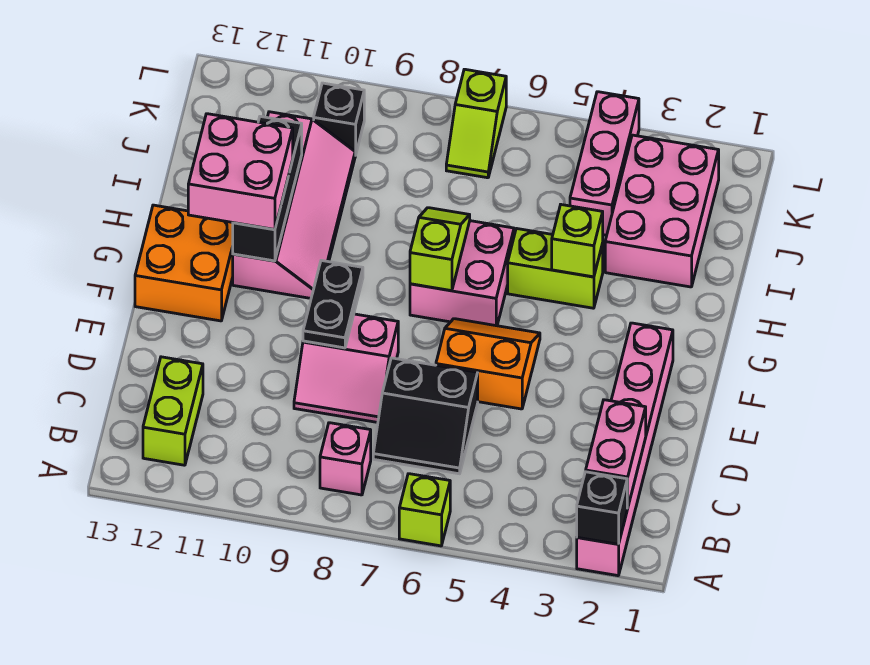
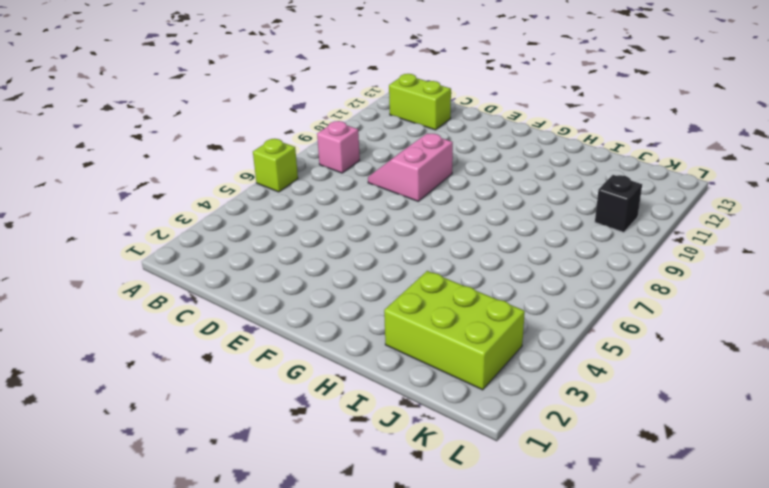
lime 2x3 brick [384,271,525,390] -> pink 2x3 brick [605,135,719,287]
none -> pink 1x6 brick [577,323,673,576]
none -> black 2x2 slope [373,358,478,474]
none -> orange 2x2 slope [436,319,540,409]

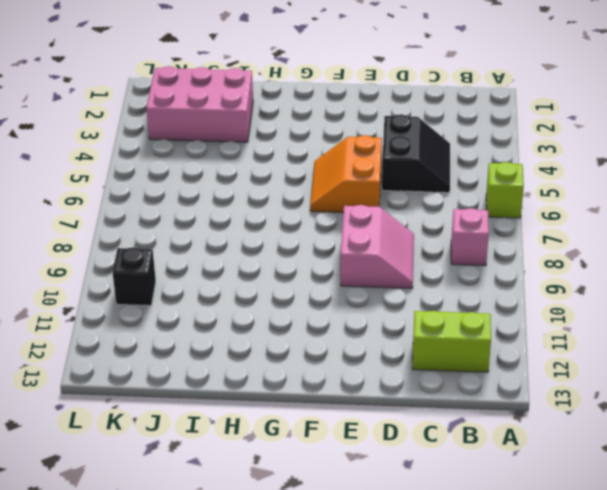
black 2x2 slope [382,114,450,193] -> black 2x2 slope moved to [373,358,478,474]
none -> pink 1x6 brick [577,323,673,576]
none -> orange 2x2 brick [135,205,233,321]
none -> pink 2x2 brick [410,221,514,326]

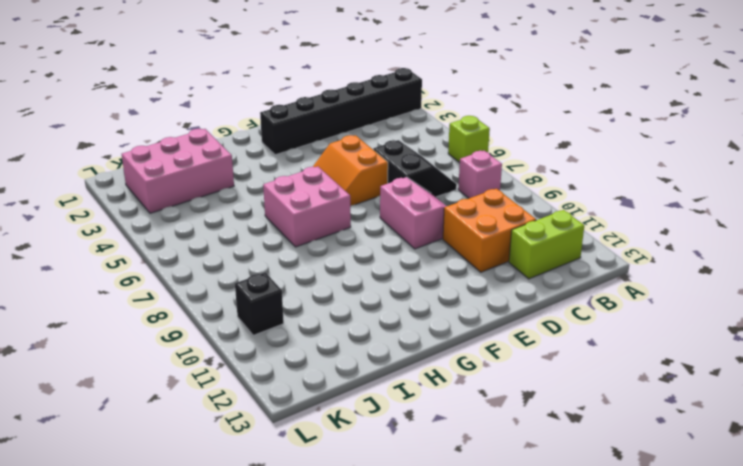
black 1x6 brick [260,68,422,155] -> pink 1x6 brick [577,323,673,576]
orange 2x2 brick [443,189,536,272] -> orange 2x2 brick moved to [135,205,233,321]
none -> pink 2x4 slope [233,112,355,298]
none -> lime 1x2 brick [508,229,603,308]
none -> pink 1x3 brick [570,92,639,235]

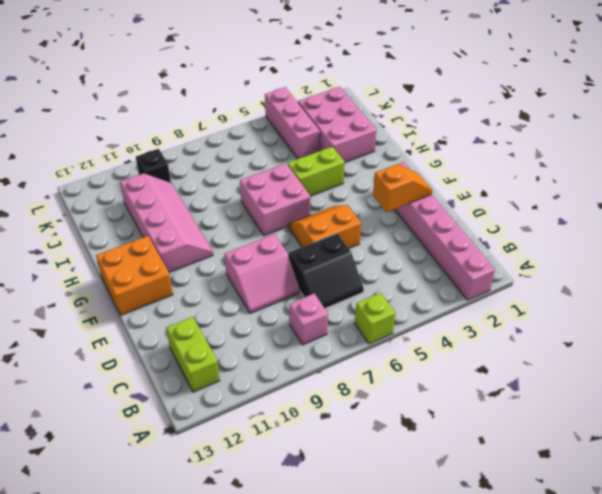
orange 1x2 slope [373,164,432,212] -> none
none -> lime 1x2 slope [446,69,506,178]
none -> black 1x1 brick [577,472,627,544]
none -> pink 1x2 brick [586,400,646,508]

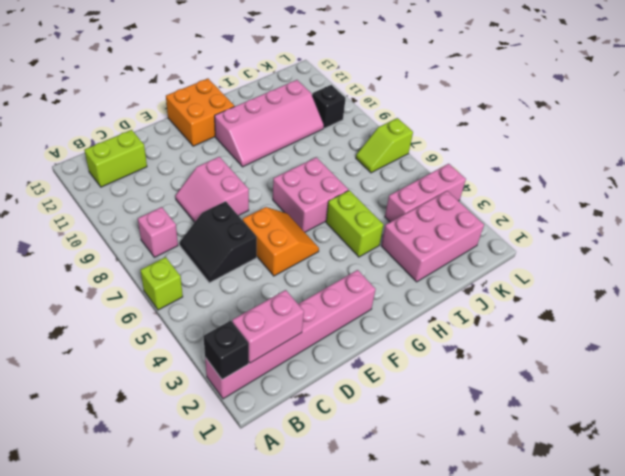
none -> black 1x2 plate [303,260,363,348]
none -> lime 1x2 slope [410,208,470,291]
none -> black 1x3 brick [233,116,302,261]

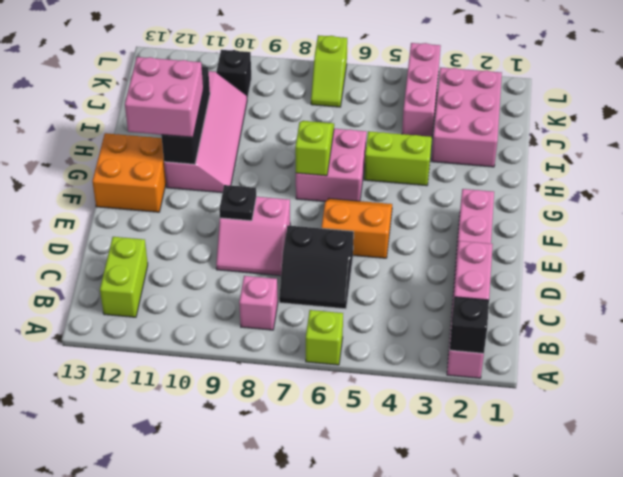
black 1x1 plate [219,185,256,221] -> black 1x2 plate [303,260,363,348]
none -> lime 1x1 brick [552,205,603,277]

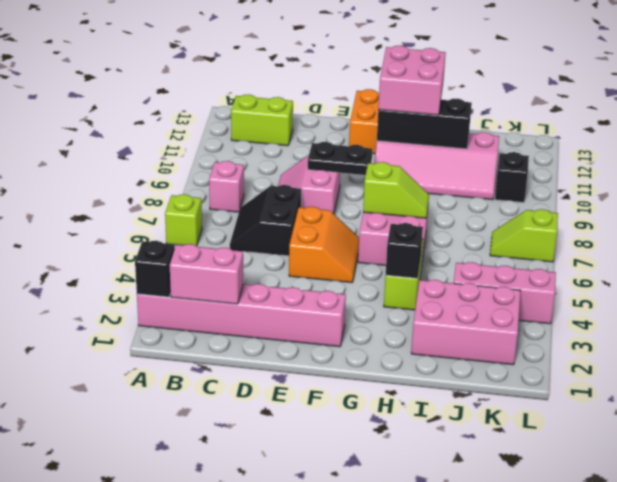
black 1x1 brick [386,223,423,279] -> lime 1x1 brick [552,205,603,277]

